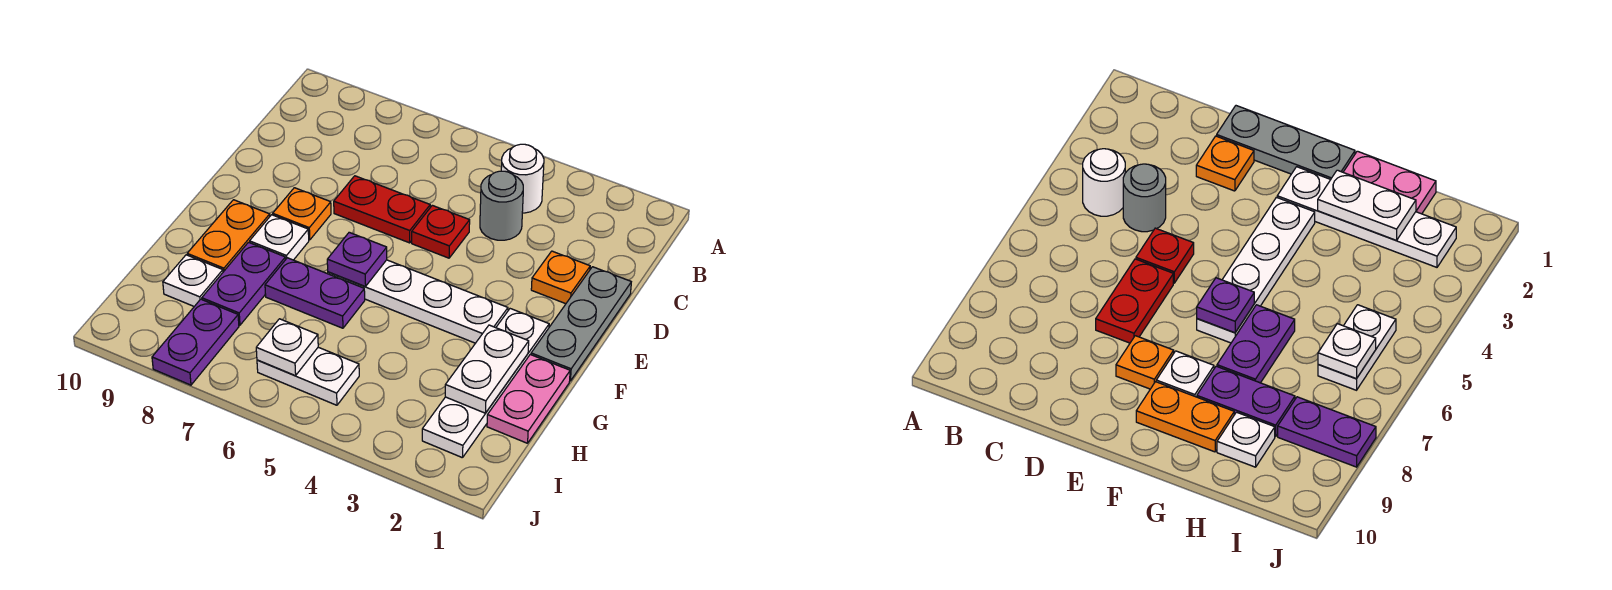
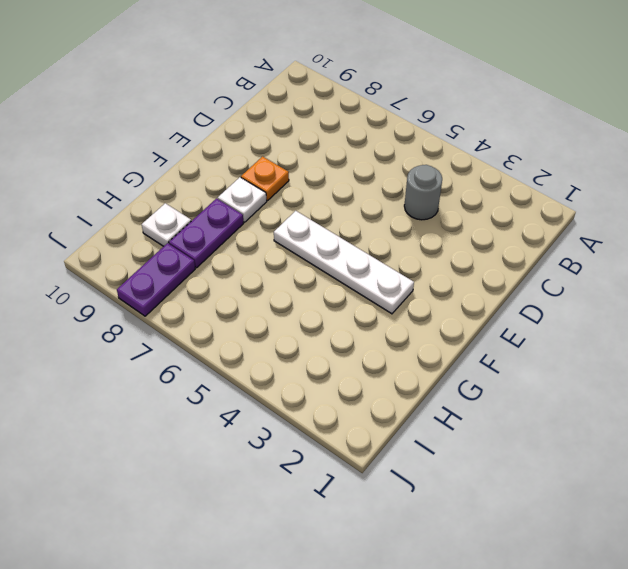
none -> white 1x1 round brick [501,144,544,213]
none -> grey 1x3 plate [531,267,631,381]
none -> orange 1x1 plate [531,251,590,304]

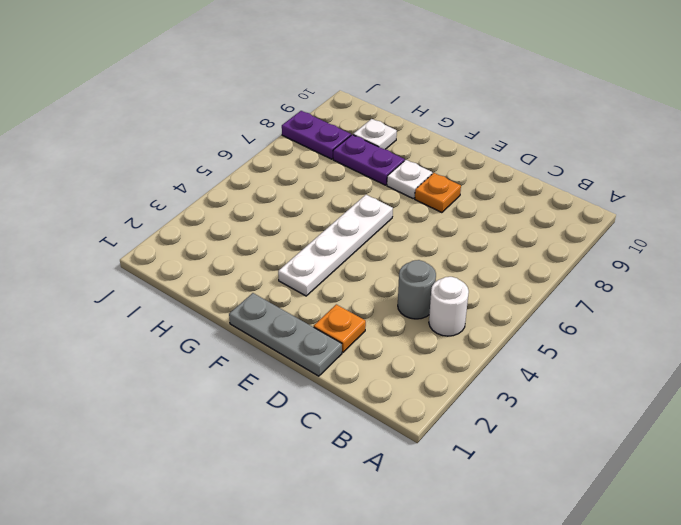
none -> red 1x1 plate [412,205,470,258]
none -> red 1x2 plate [334,176,430,243]
none -> white 1x4 plate [422,309,549,458]

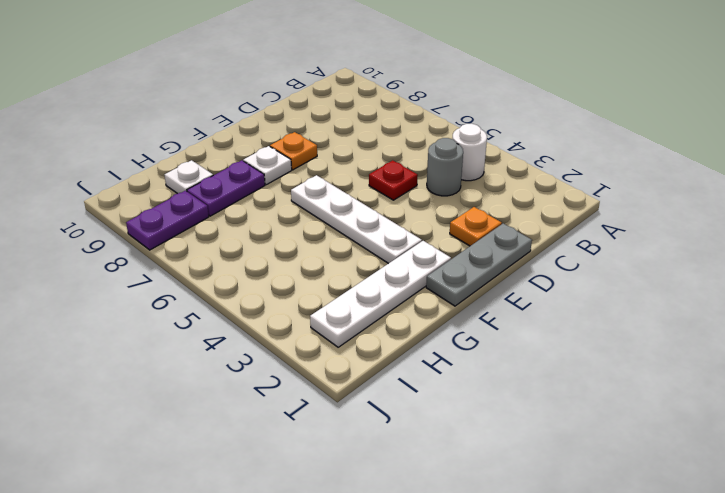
none -> red 1x2 plate [334,176,430,243]
none -> orange 1x2 plate [187,200,270,272]
none -> pink 1x2 plate [487,355,570,443]

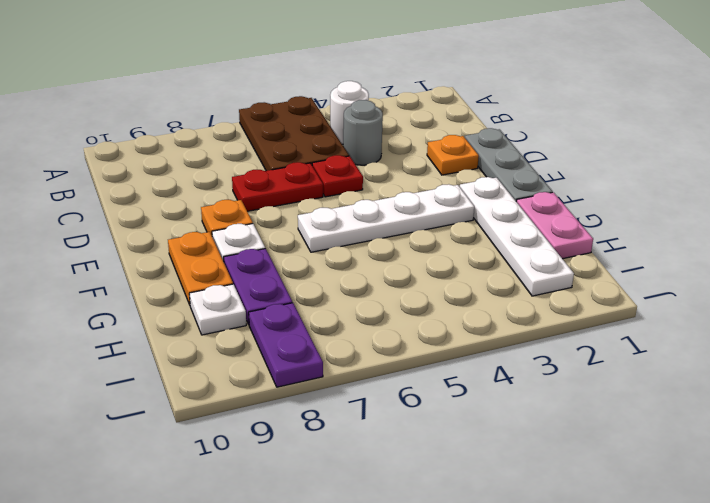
brown 2x3 plate [239,96,349,171] -> none
none -> purple 1x2 plate [265,258,365,328]
none -> white 1x2 plate [257,347,359,405]
none -> purple 1x1 plate [327,232,387,287]

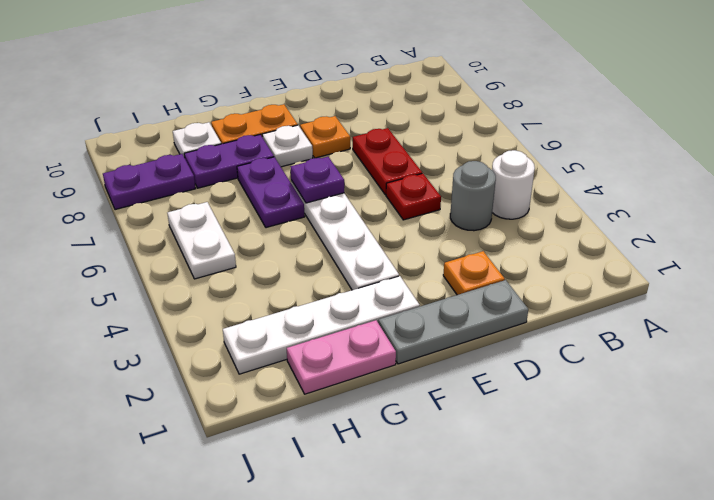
none -> white 1x2 plate [445,325,529,413]
none -> white 1x1 plate [256,319,318,376]

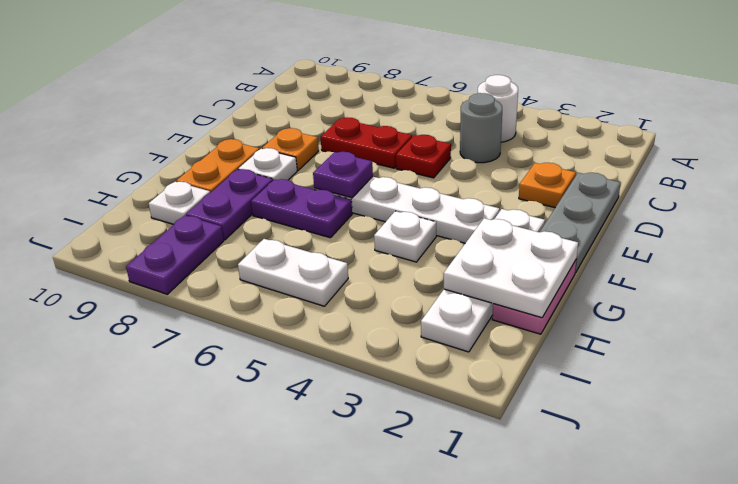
white 2x2 plate [444,218,578,318] -> white 1x2 plate [445,325,529,413]
white 1x1 plate [374,211,436,262] -> white 1x1 plate moved to [256,319,318,376]

